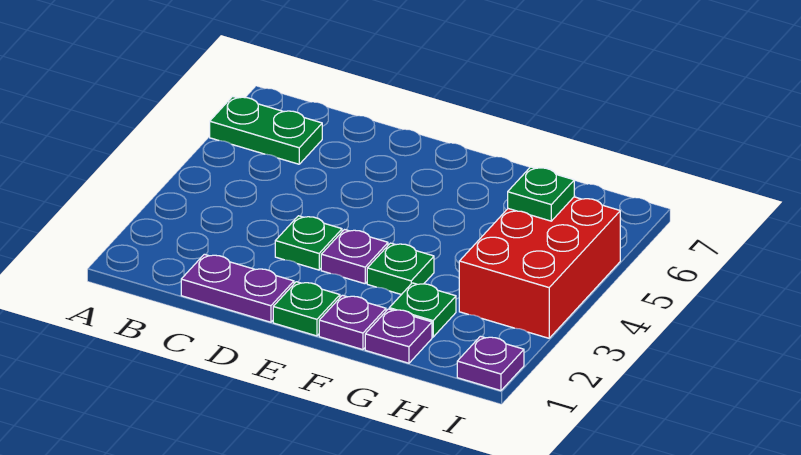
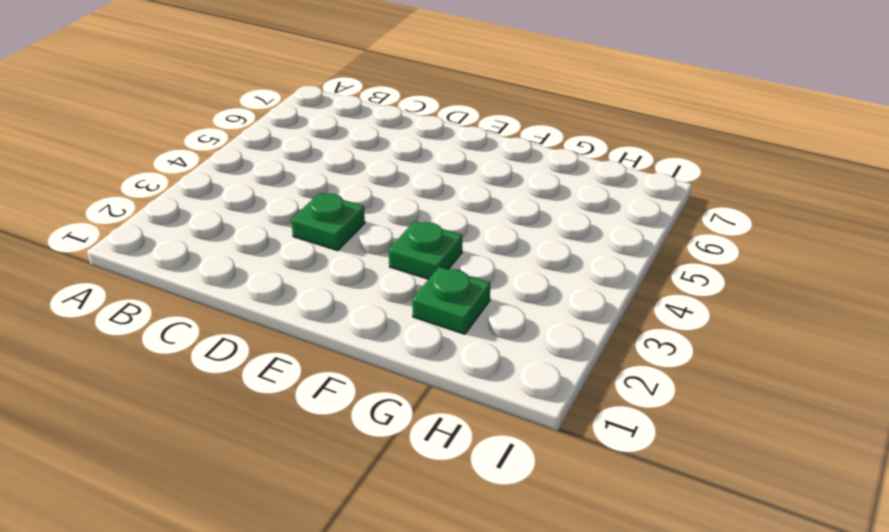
none -> green 1x2 plate [210,96,322,164]
none -> purple 1x2 plate [181,254,294,322]
none -> green 1x1 plate [273,282,340,336]

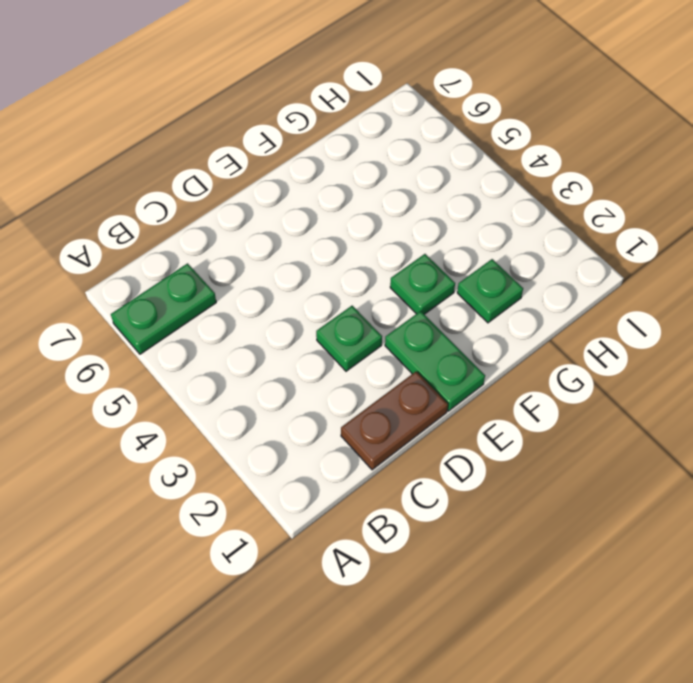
brown 1x2 plate [341,372,448,470] -> purple 1x2 plate [181,254,294,322]
green 1x2 plate [385,311,485,411] -> green 1x1 plate [273,282,340,336]
none -> purple 1x1 plate [321,230,388,284]
none -> purple 1x1 plate [319,295,386,350]
none -> purple 1x1 plate [365,309,432,363]

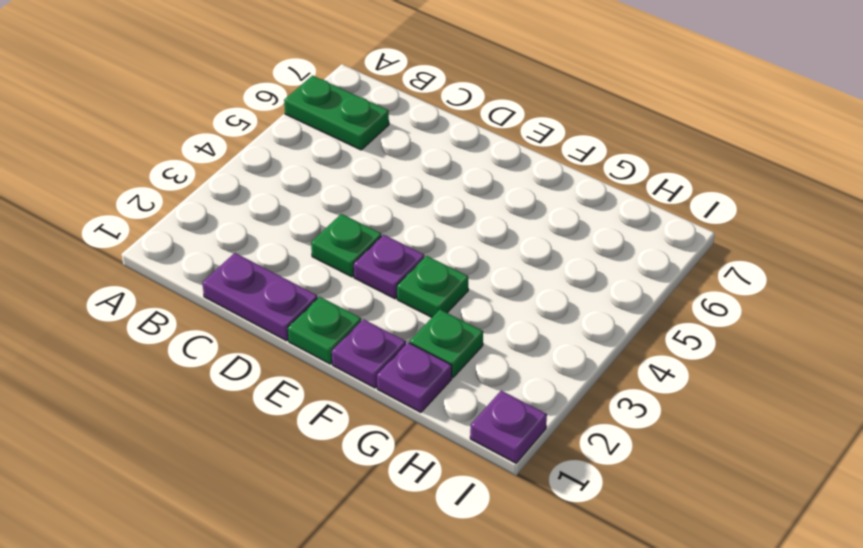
none -> red 2x3 brick [459,197,620,338]
none -> green 1x1 plate [508,167,574,221]

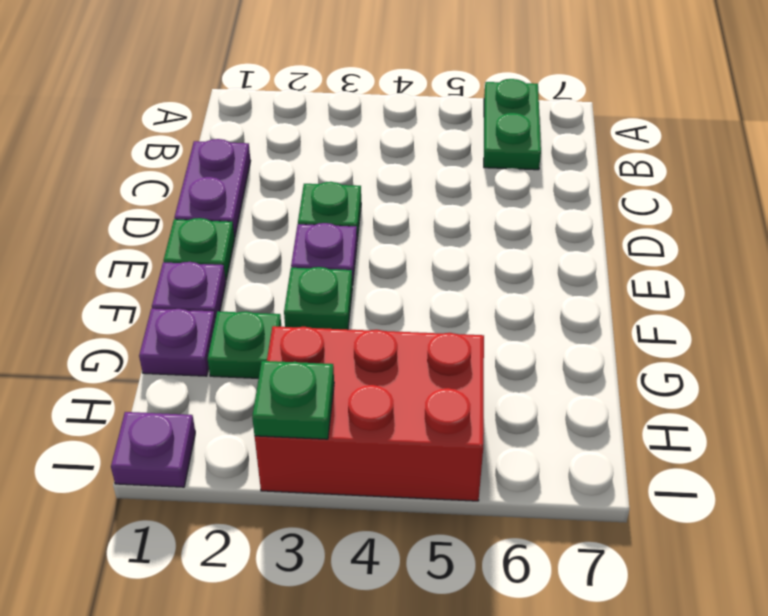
green 1x1 plate [252,361,334,439] -> green 1x1 plate moved to [508,167,574,221]

